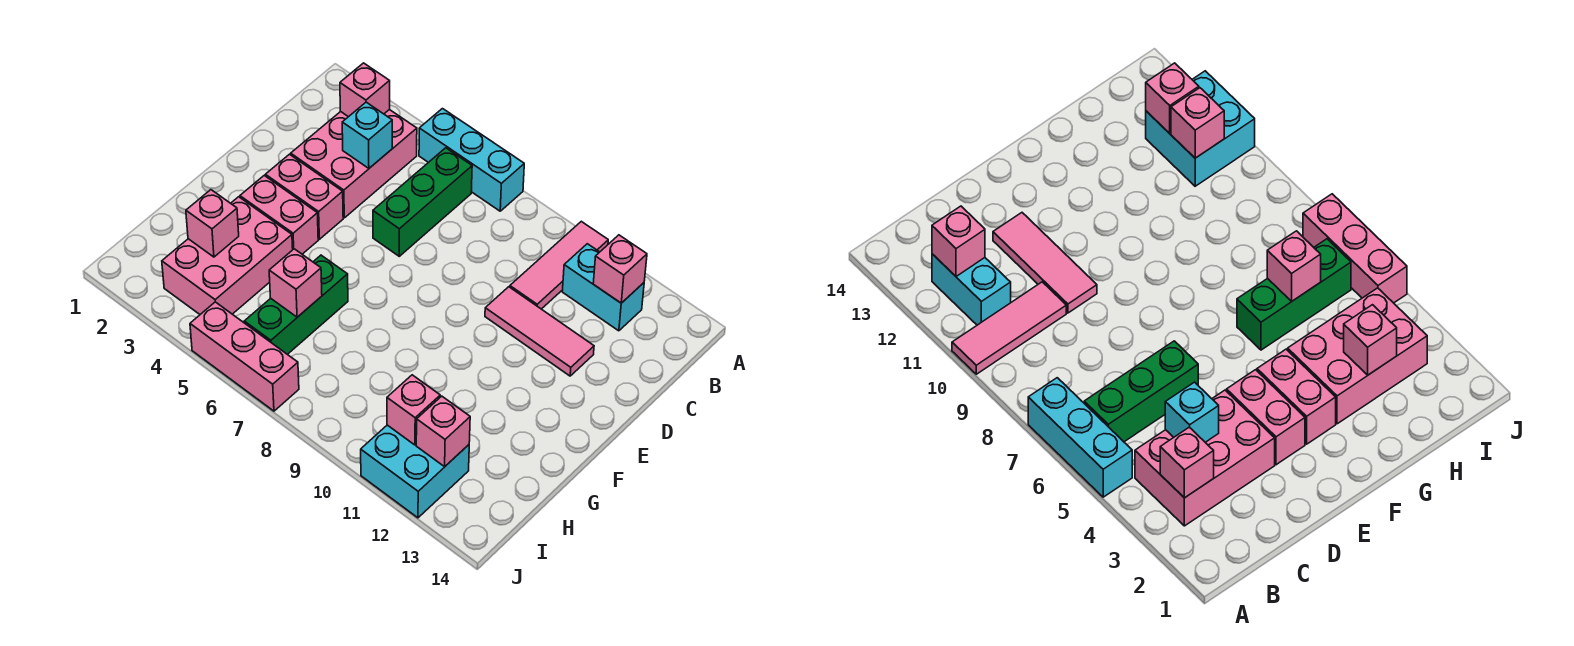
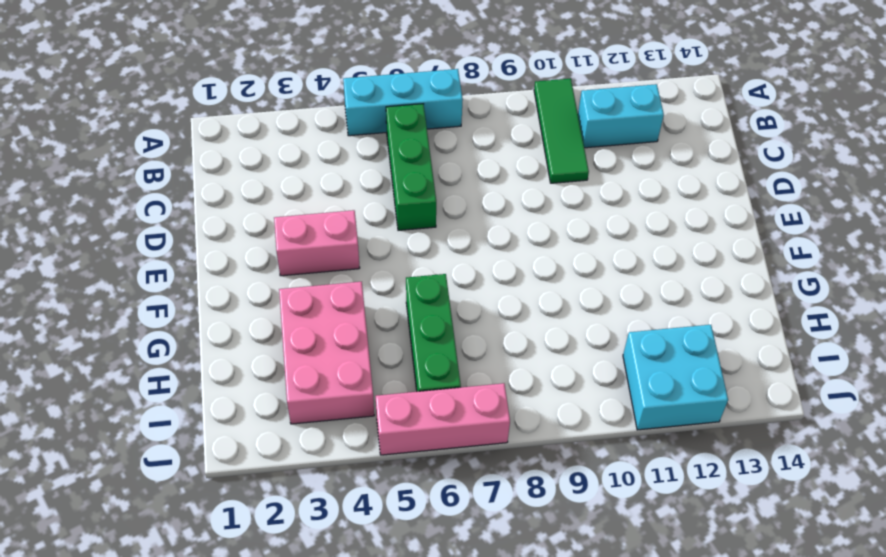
green 1x3 tile [534,79,589,183] -> pink 1x3 tile [510,221,608,309]
none -> pink 2x3 brick [291,110,417,218]
none -> pink 1x3 tile [485,287,594,376]
none -> pink 1x2 brick [240,176,318,254]

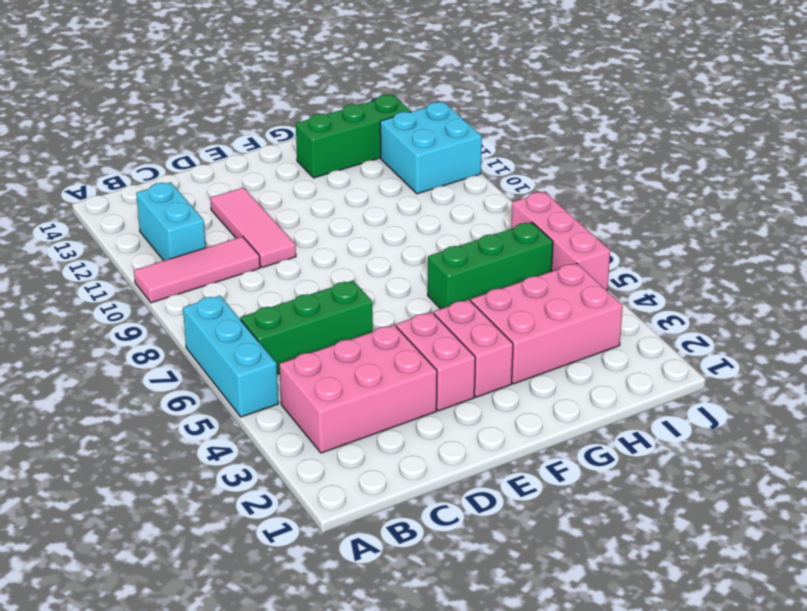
green 1x3 brick [296,95,411,178] -> none
none -> pink 1x1 brick [340,63,390,117]
none -> pink 1x1 brick [593,235,647,303]
none -> cyan 1x1 brick [342,102,392,168]

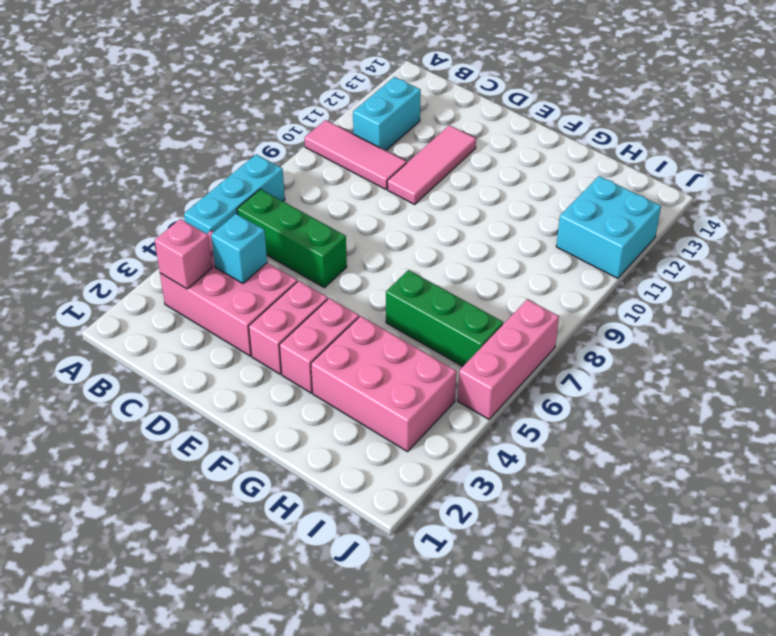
none -> pink 1x1 brick [593,235,647,303]
none -> pink 1x1 brick [186,190,239,257]
none -> pink 1x1 brick [269,249,322,317]

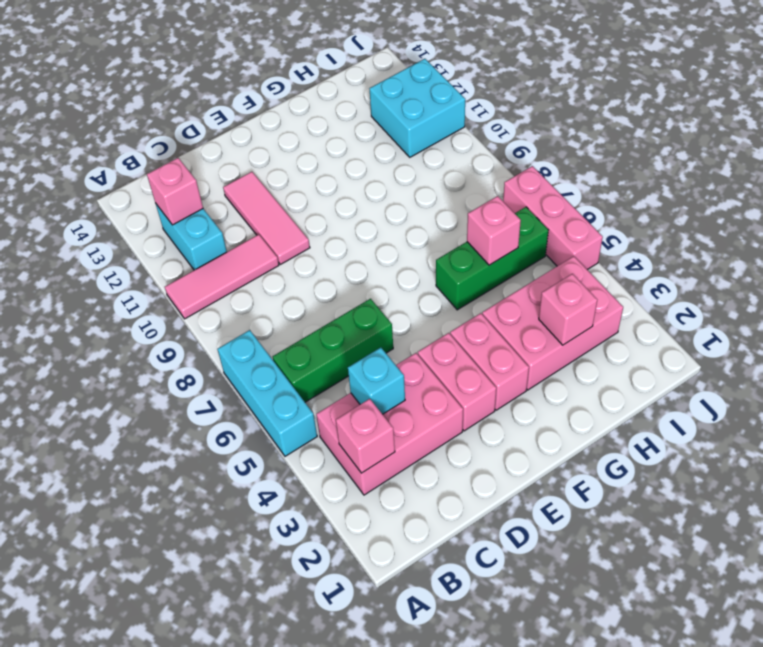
none -> pink 1x1 brick [387,375,440,445]
none -> pink 1x1 brick [416,396,470,467]

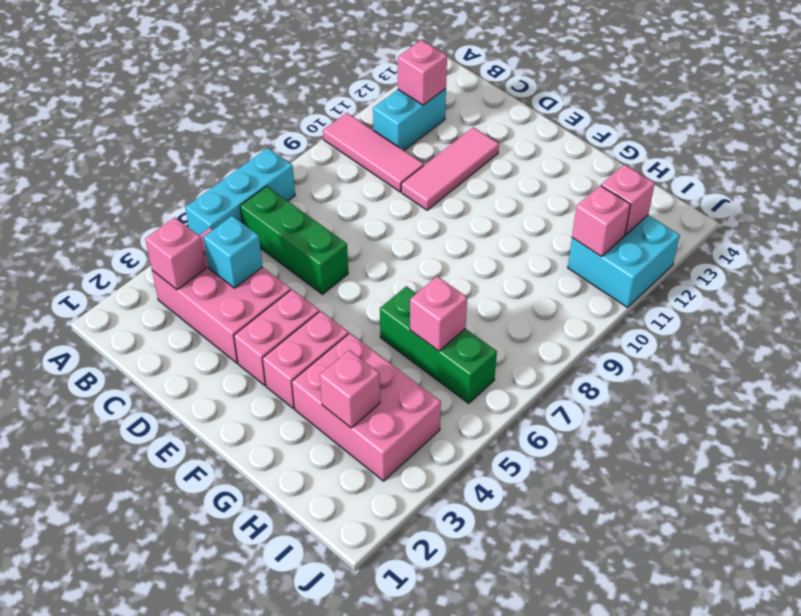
none -> pink 1x3 brick [190,302,299,411]

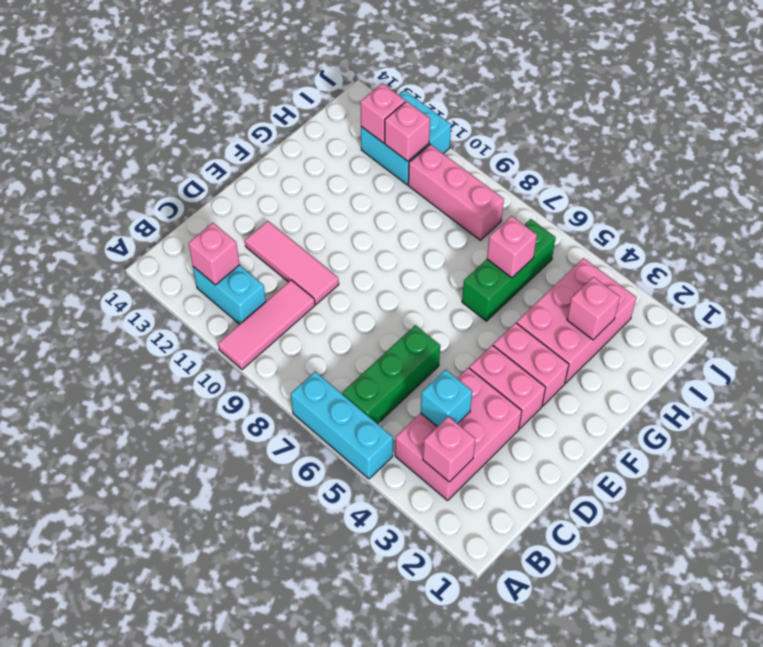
pink 1x3 brick [408,144,504,240] -> pink 1x3 brick moved to [190,302,299,411]

